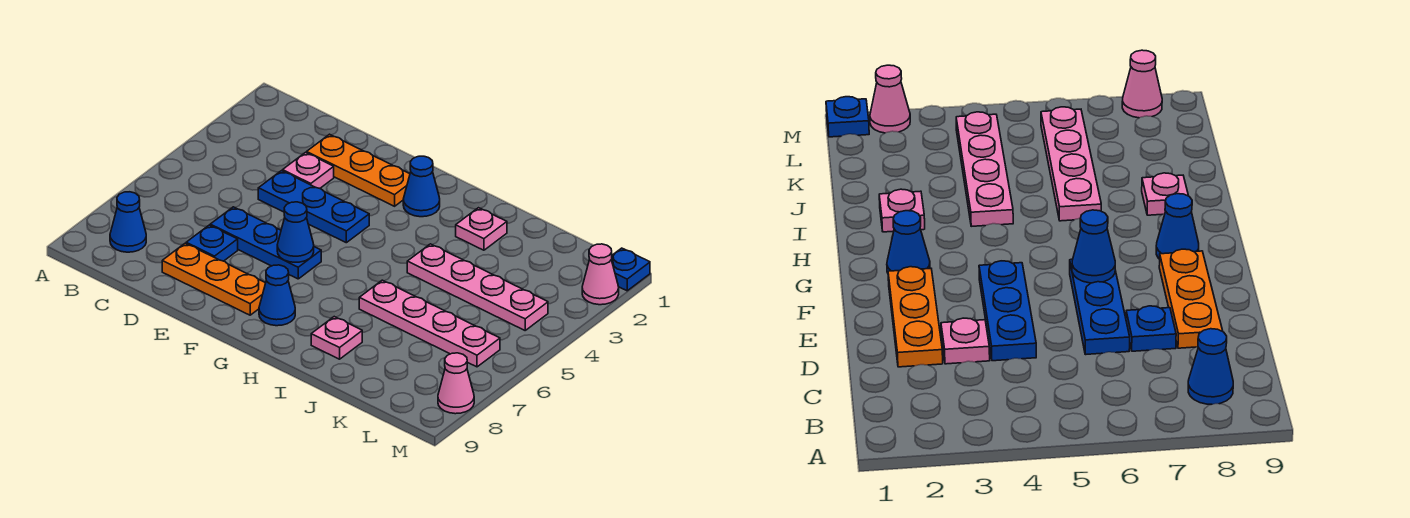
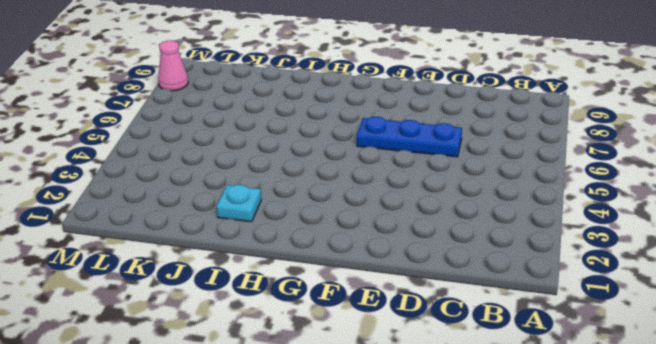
cyan 1x1 plate [216,185,261,222] -> pink 1x1 plate [456,208,507,250]
none -> blue 1x1 cone [110,192,146,252]
none -> orange 1x3 plate [307,134,410,206]
none -> pink 1x1 plate [283,153,334,188]

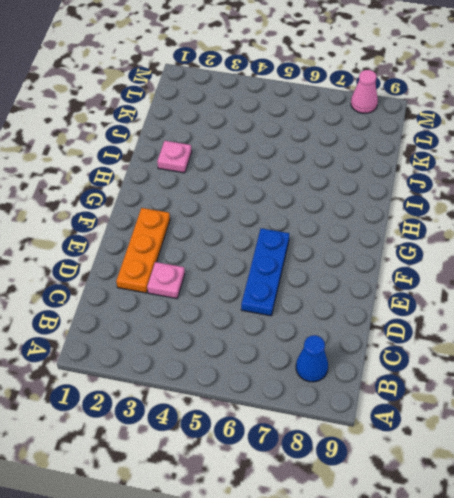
none -> blue 1x3 plate [258,171,369,243]
none -> blue 1x1 plate [186,225,238,261]
none -> orange 1x3 plate [162,243,265,315]

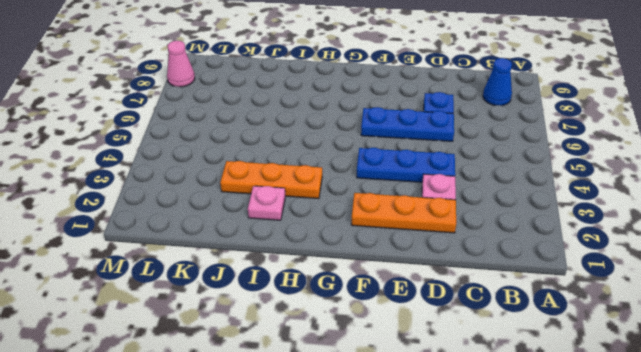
orange 1x3 plate [220,161,322,199] -> orange 1x3 plate moved to [162,243,265,315]
none -> blue 1x1 cone [403,156,440,217]
none -> blue 1x1 cone [259,265,295,326]
none -> pink 1x4 plate [407,244,548,330]

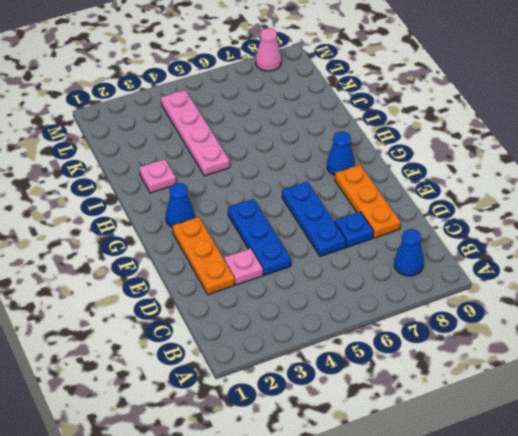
none -> pink 1x4 plate [359,280,500,367]
none -> pink 1x1 plate [311,317,362,359]
none -> blue 1x1 plate [611,248,650,291]

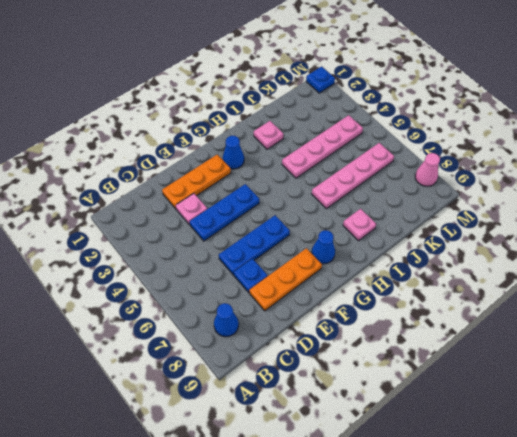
none -> pink 1x1 cone [582,244,619,305]
none -> blue 1x1 cone [277,202,314,262]

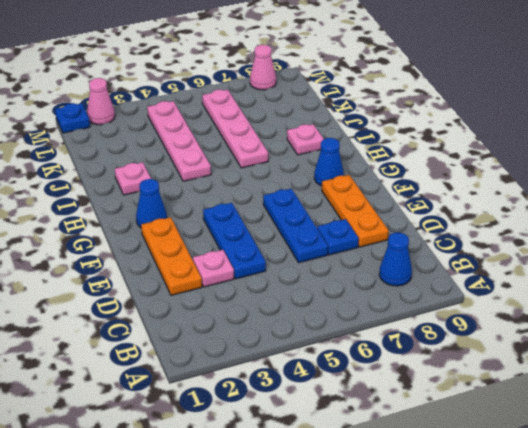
none -> blue 1x1 cone [277,202,314,262]

